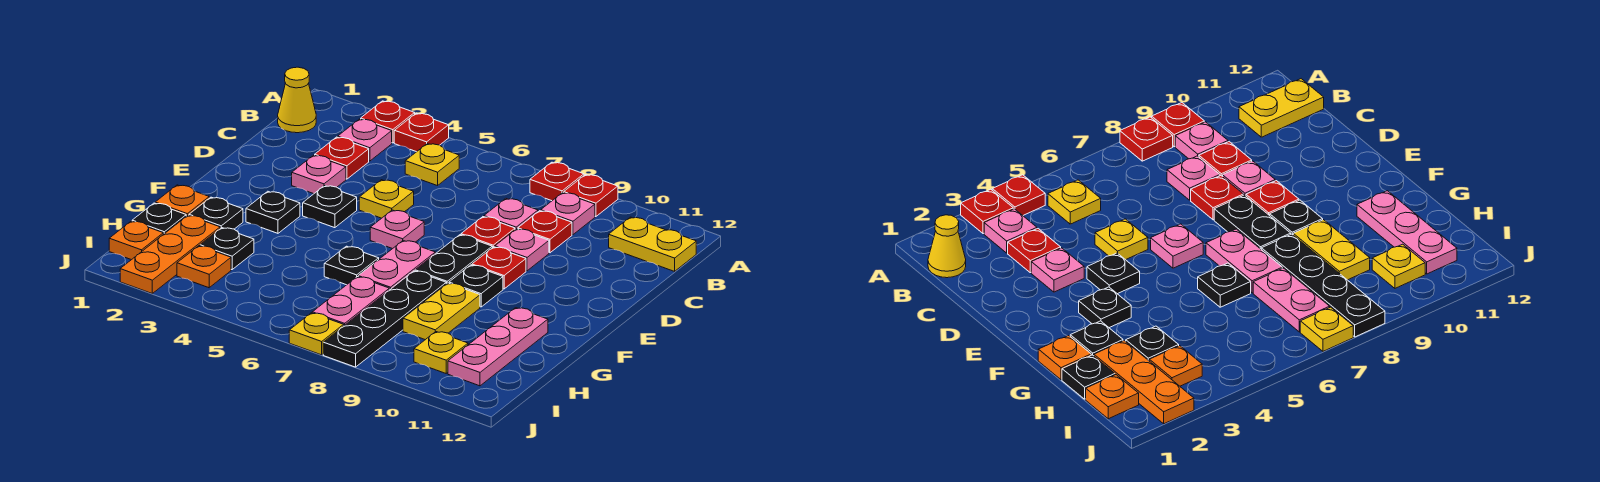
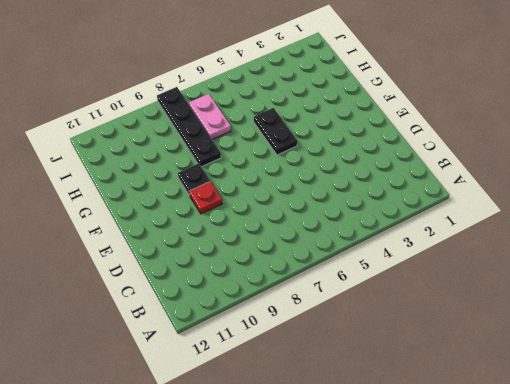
black 1x2 plate [254,108,297,155] -> black 1x2 plate moved to [415,235,492,284]
none -> red 1x1 plate [361,101,415,143]
none -> red 1x1 plate [394,113,449,152]
none -> red 1x1 plate [530,162,584,201]
none -> red 1x1 plate [564,175,618,217]

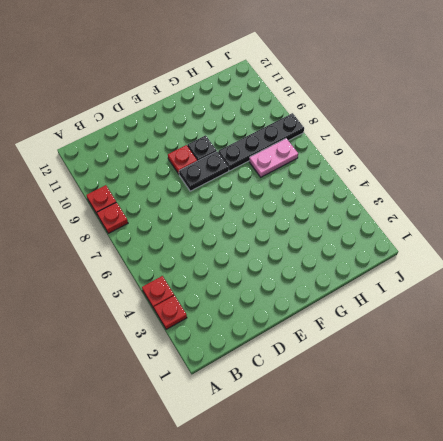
none -> yellow 1x1 cone [278,67,316,133]
none -> pink 1x1 plate [338,119,392,161]
none -> yellow 1x1 plate [405,144,459,186]
none -> pink 1x1 plate [541,193,595,235]

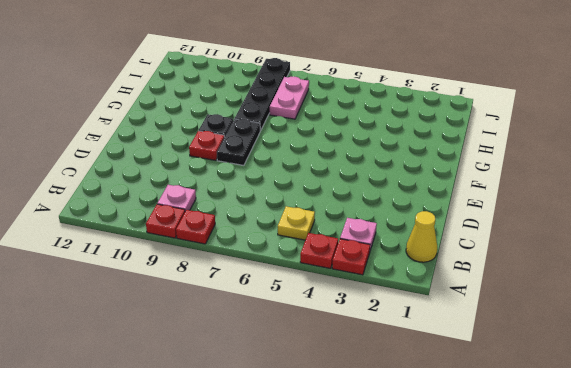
none -> yellow 1x2 plate [609,217,696,271]
none -> red 1x1 plate [315,137,369,179]
none -> pink 1x1 plate [484,199,538,230]
none -> red 1x1 plate [518,211,572,253]

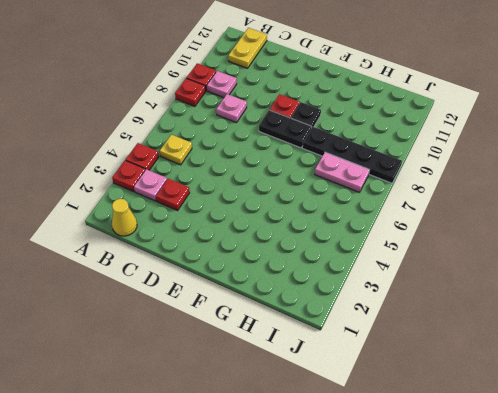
none -> red 1x1 plate [518,211,572,253]
none -> pink 1x1 plate [292,155,346,194]
none -> yellow 1x1 plate [359,180,414,218]
none -> red 1x1 plate [461,217,515,248]

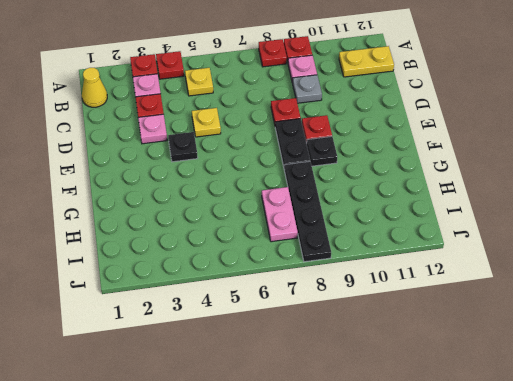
grey 1x1 plate [293,75,322,103] -> red 1x1 plate [518,211,572,253]
none -> pink 1x1 plate [484,199,538,230]
none -> pink 1x1 plate [495,229,549,271]
none -> pink 1x1 plate [370,210,424,249]
none -> black 1x1 plate [246,191,300,233]

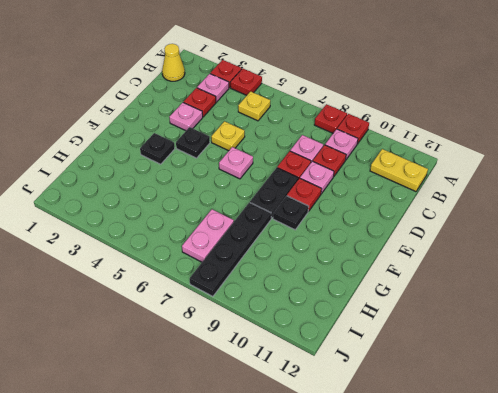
none -> pink 1x2 plate [358,240,435,290]
none -> orange 1x1 plate [155,185,209,216]
none -> black 1x1 plate [189,197,243,229]
none -> black 1x1 plate [324,246,379,285]

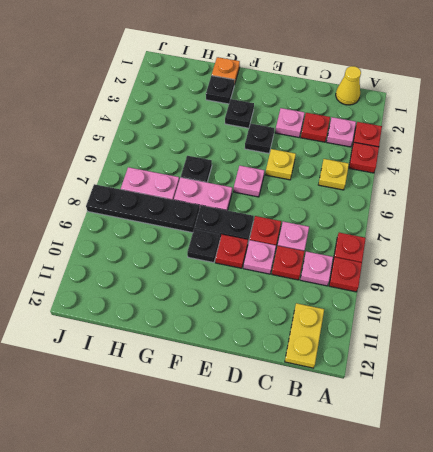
none -> yellow 1x2 plate [403,283,480,340]
none -> pink 1x3 plate [448,308,548,386]
none -> black 1x1 plate [132,203,186,234]
none -> orange 1x3 plate [120,215,220,293]

